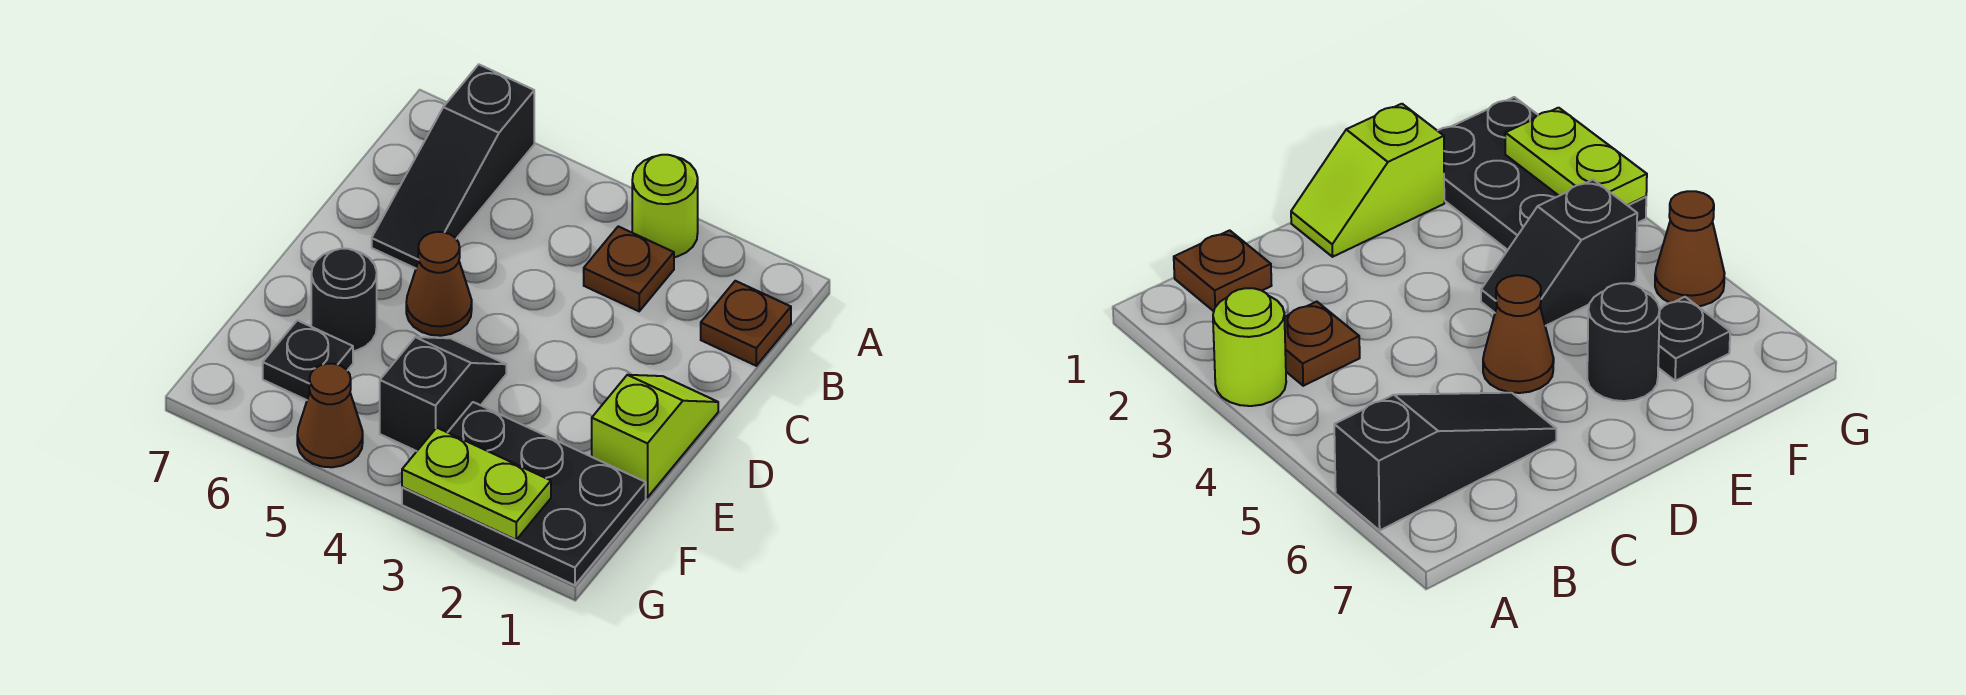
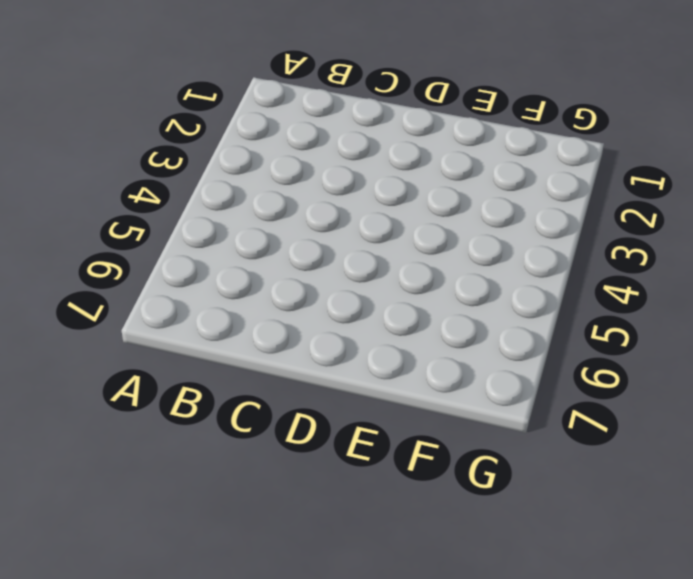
none -> lime 1x1 round brick [632,155,698,257]
none -> black 1x3 slope [372,65,534,268]
none -> brown 1x1 plate [701,281,791,366]

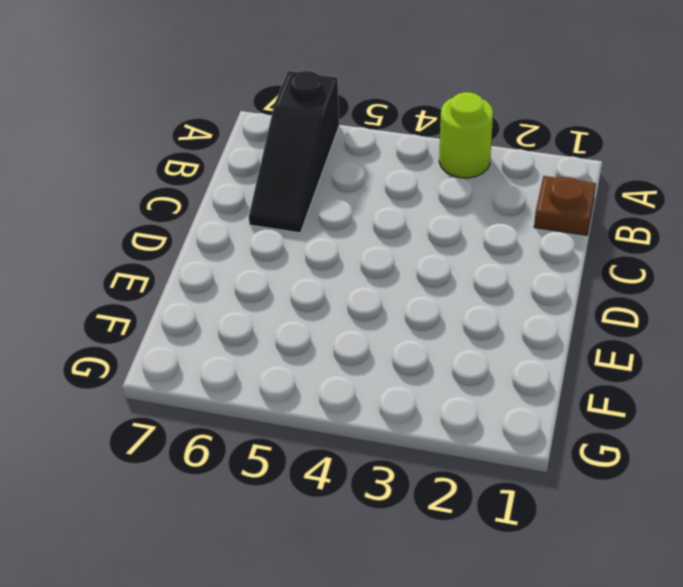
none -> brown 1x1 plate [584,226,674,311]
none -> lime 1x2 slope [592,375,718,498]
none -> brown 1x1 cone [406,232,472,336]

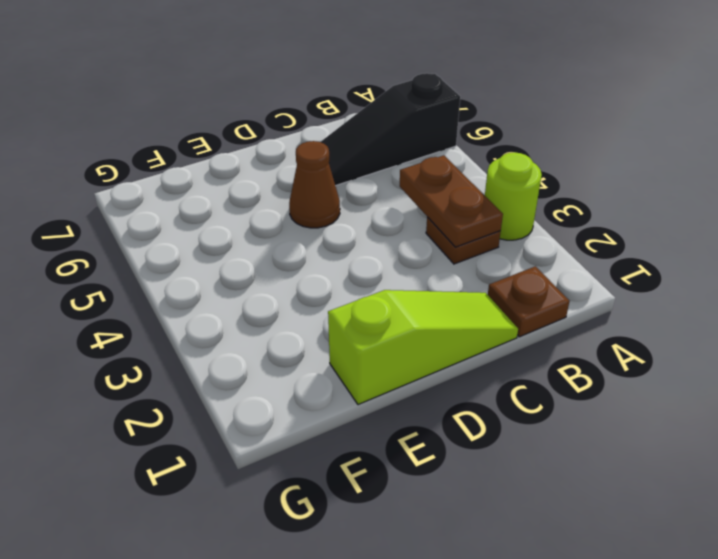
brown 1x2 plate [400,155,503,247] -> none
lime 1x3 slope [328,290,518,405] -> lime 1x2 slope [592,375,718,498]
none -> black 1x2 slope [380,337,506,451]
none -> black 1x1 round brick [311,249,377,351]
none -> black 2x3 plate [402,402,646,585]

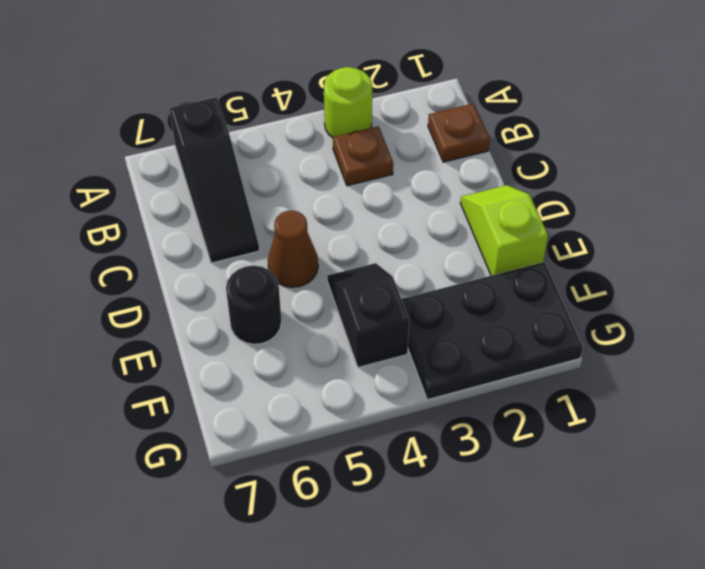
none -> black 1x1 plate [263,320,353,400]
none -> brown 1x1 cone [297,364,363,467]
none -> lime 1x2 plate [402,428,551,540]

